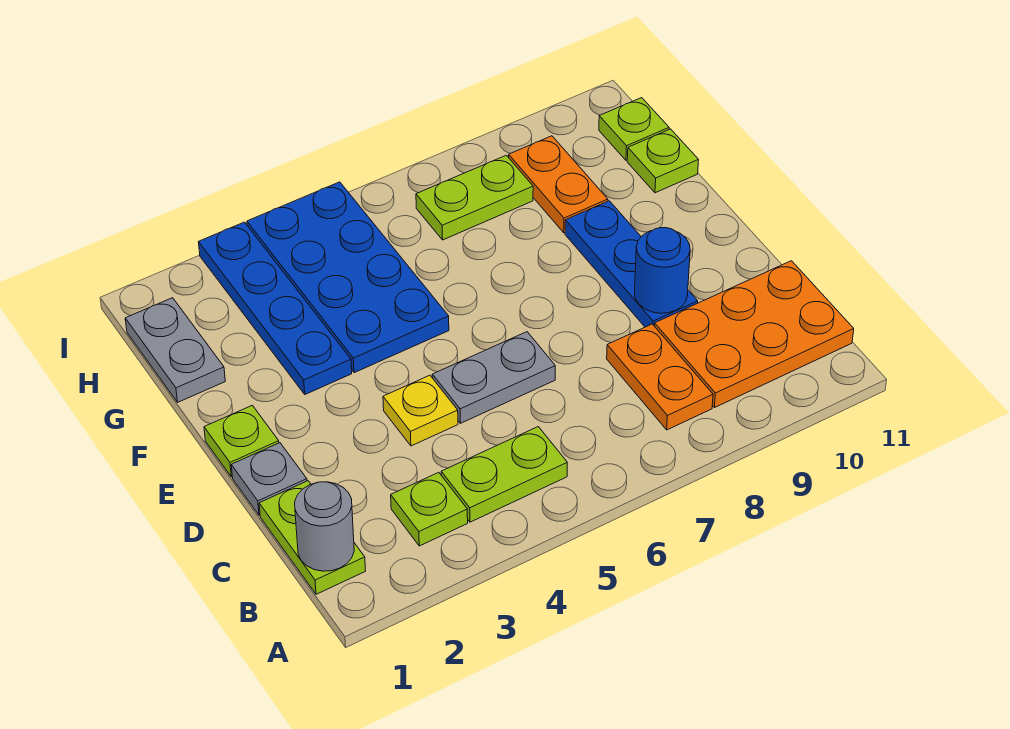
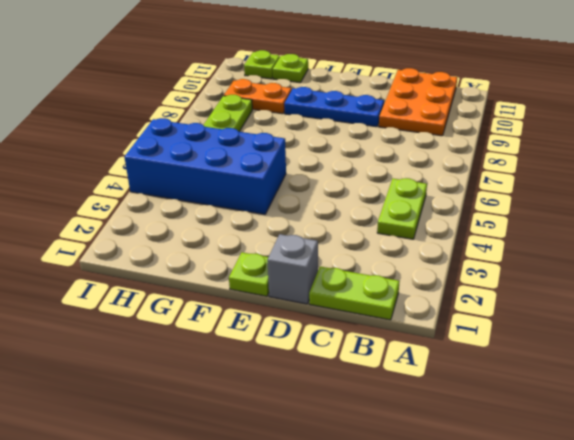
grey 1x1 brick [267,234,318,304] -> grey 1x1 plate [231,443,307,515]
blue 2x4 brick [124,118,286,214] -> blue 2x4 plate [247,182,449,373]
none -> lime 1x1 plate [391,472,468,546]
none -> orange 1x2 plate [607,324,713,430]
none -> yellow 1x1 plate [383,375,458,446]

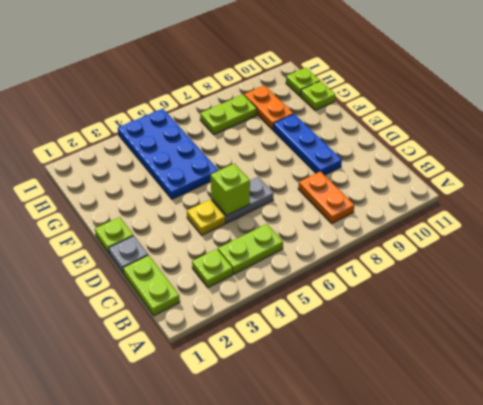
lime 1x1 brick [211,164,250,216] -> none
none -> orange 2x3 plate [655,261,854,408]
none -> blue 1x4 plate [199,222,352,394]
none -> grey 1x2 plate [125,298,225,402]

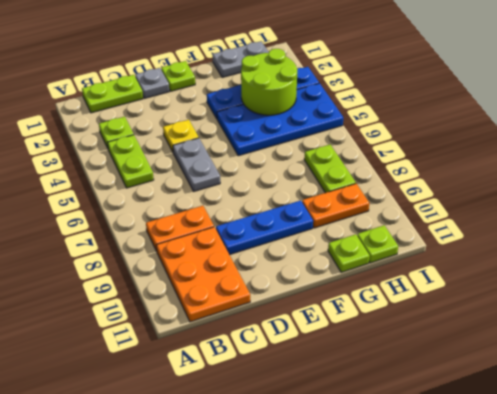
lime 2x2 round brick [241,49,297,115] -> none
none -> grey 1x1 round brick [295,482,354,571]
none -> blue 1x1 round brick [635,228,690,313]

